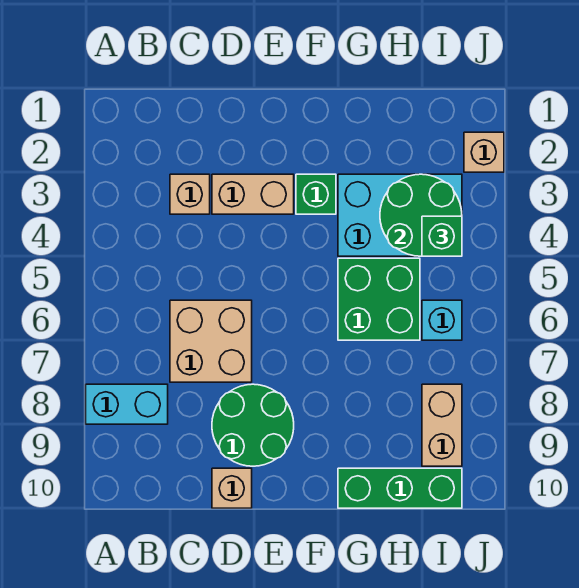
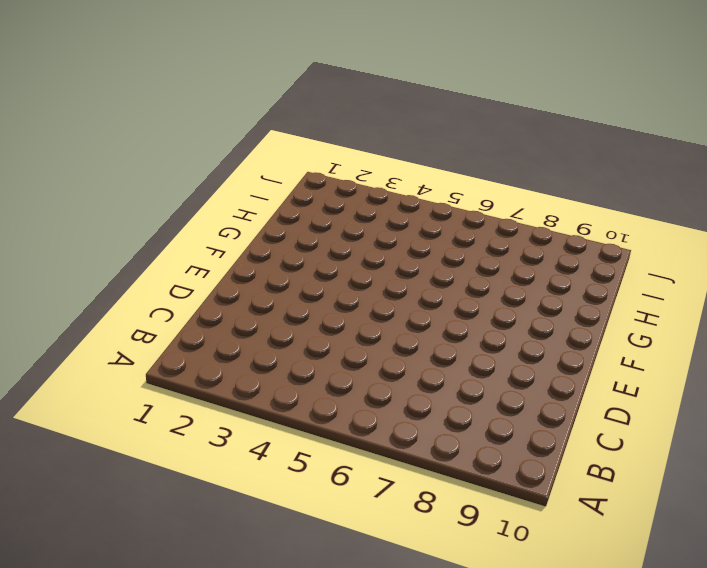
none -> cyan 1x2 brick [86,384,168,424]
none -> tan 1x1 brick [170,174,210,214]
none -> tan 2x2 brick [170,300,252,382]

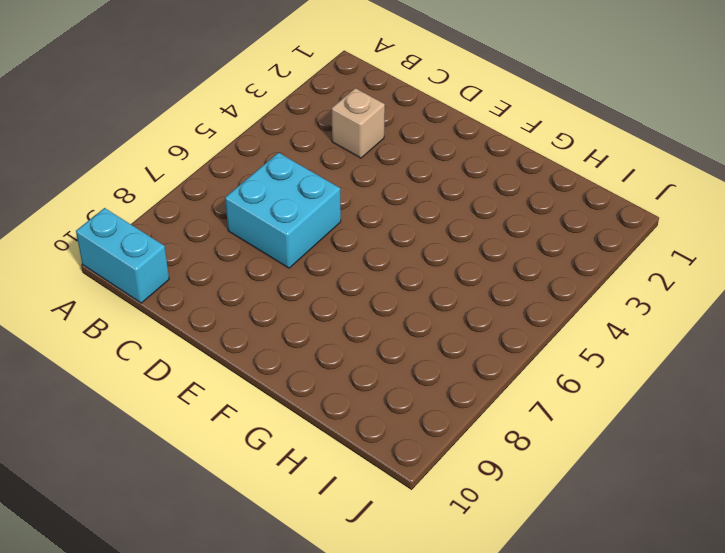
cyan 1x2 brick [76,208,169,303] -> cyan 1x2 brick moved to [86,384,168,424]
cyan 2x2 brick [225,153,341,268] -> tan 2x2 brick [170,300,252,382]
none -> tan 1x2 brick [212,174,294,214]
none -> green 2x2 round brick [212,384,294,466]
none -> tan 1x1 brick [212,468,252,508]

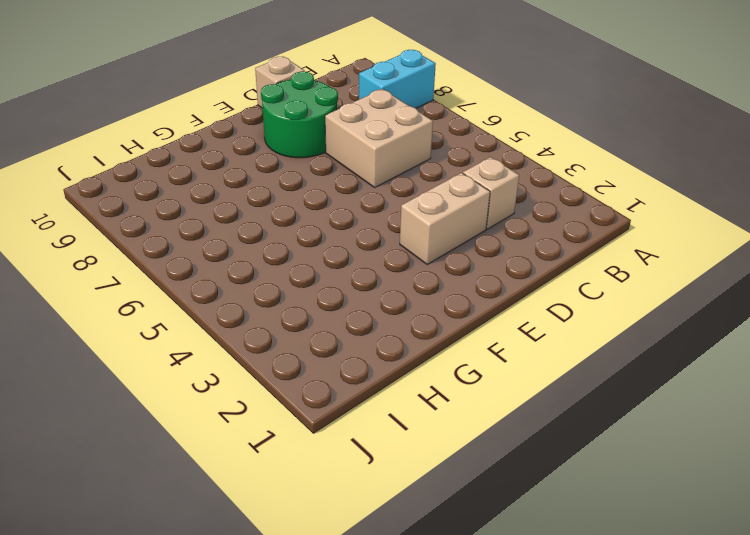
none -> green 1x1 brick [296,174,336,214]
none -> cyan 2x3 brick [338,174,462,256]
none -> green 2x2 brick [338,258,420,340]

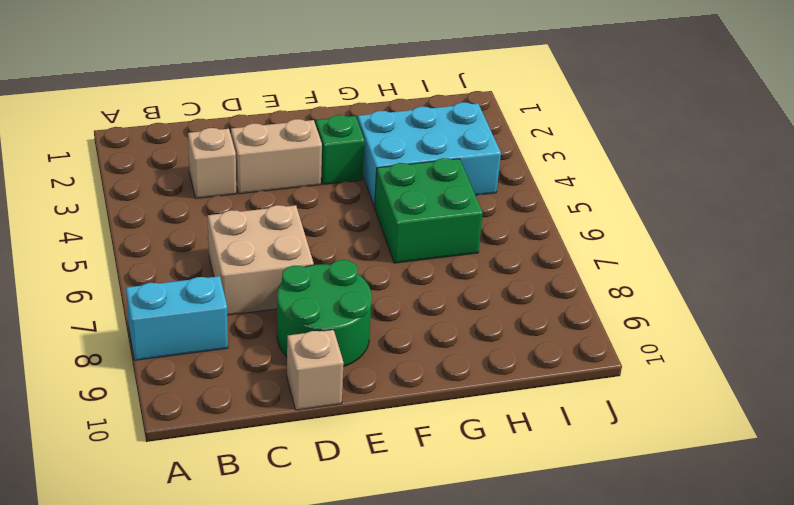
none -> green 1x3 brick [338,468,462,508]
none -> cyan 1x1 brick [422,300,462,340]
none -> tan 1x2 brick [422,384,462,466]

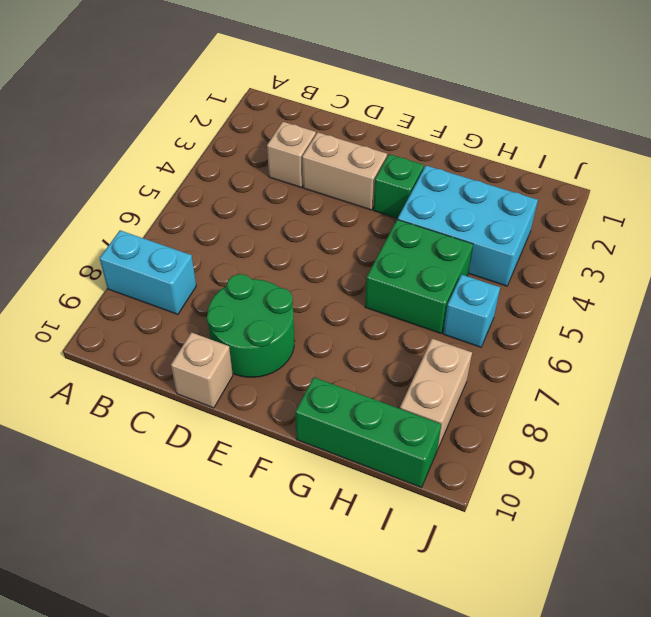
none -> tan 2x2 brick [170,300,252,382]
none -> tan 1x1 brick [464,132,504,172]
none -> green 2x2 round brick [380,174,462,256]

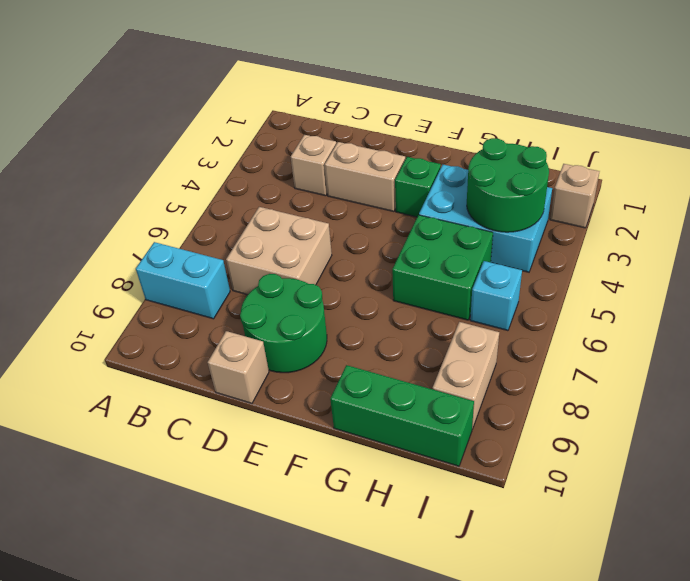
none -> green 1x1 brick [422,216,462,256]

